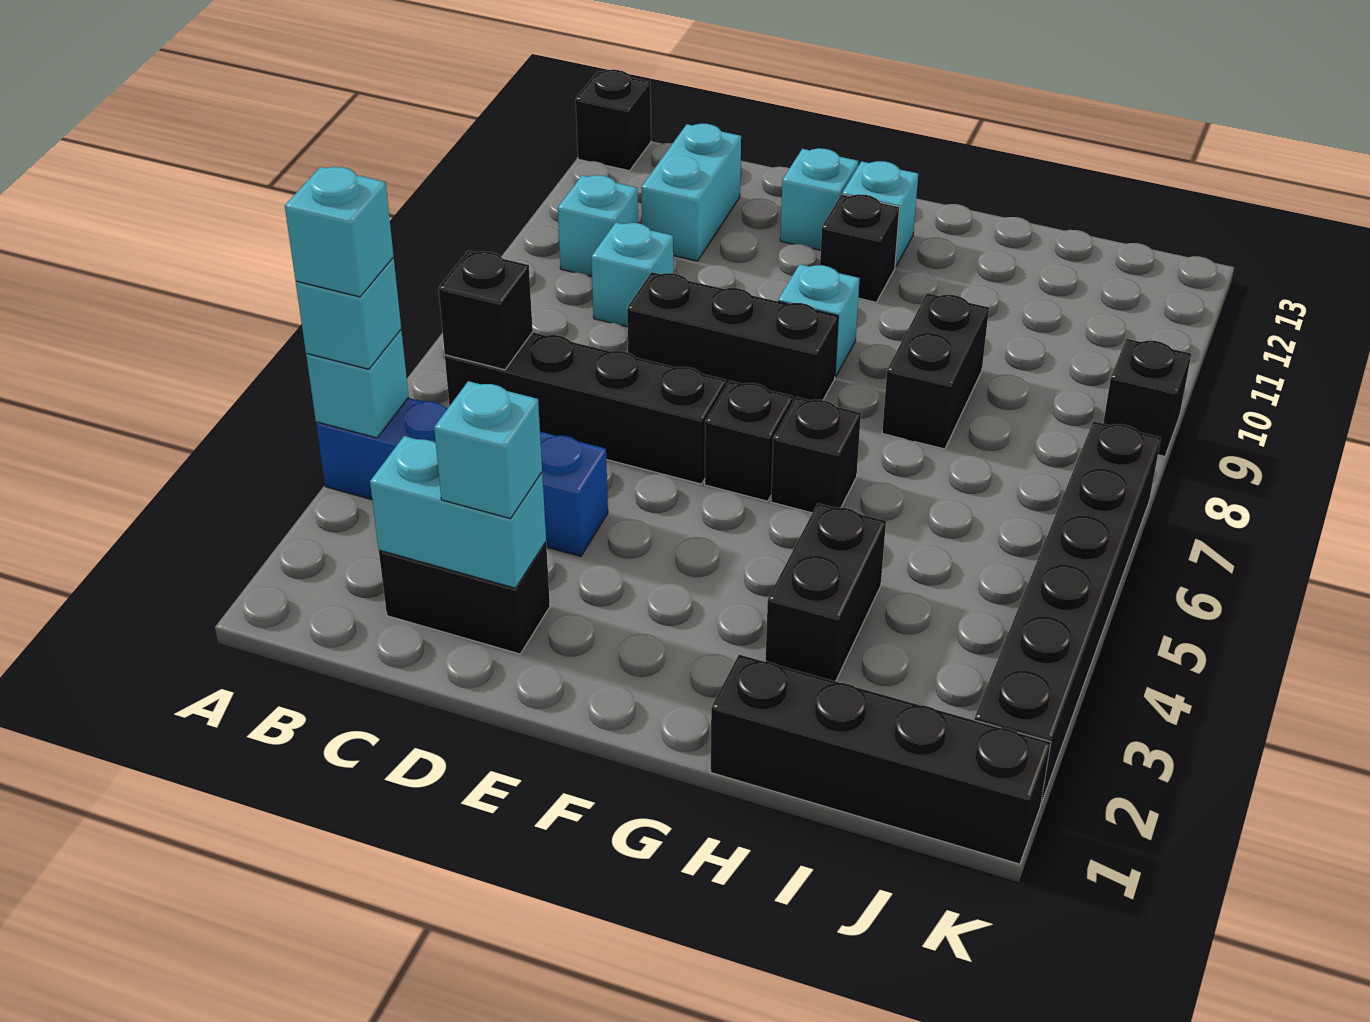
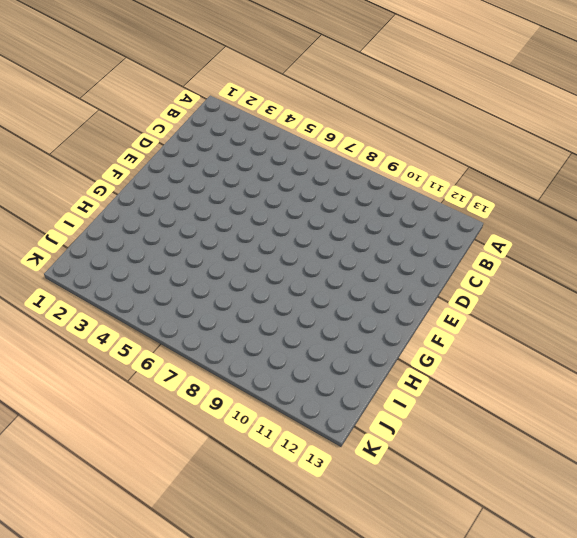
none -> blue 1x4 brick [316,398,608,556]
none -> black 1x1 brick [576,70,651,171]
none -> black 1x4 brick [445,332,726,484]

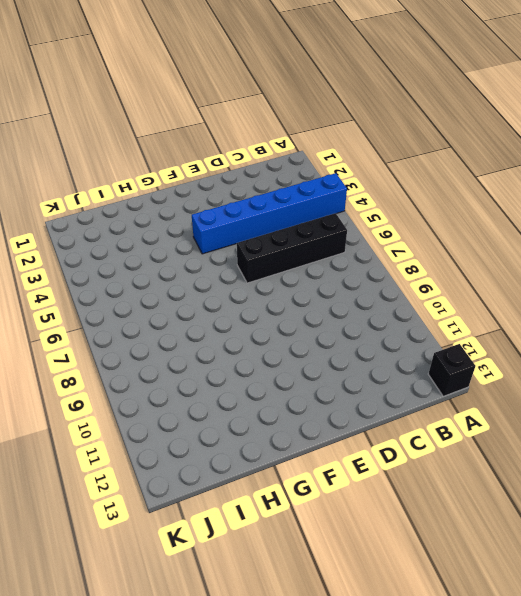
blue 1x6 brick [192,173,347,254] -> blue 1x4 brick [316,398,608,556]
none -> cyan 1x1 brick [558,175,638,277]
none -> black 1x2 brick [379,542,550,654]
none -> cyan 1x1 brick [591,223,673,327]

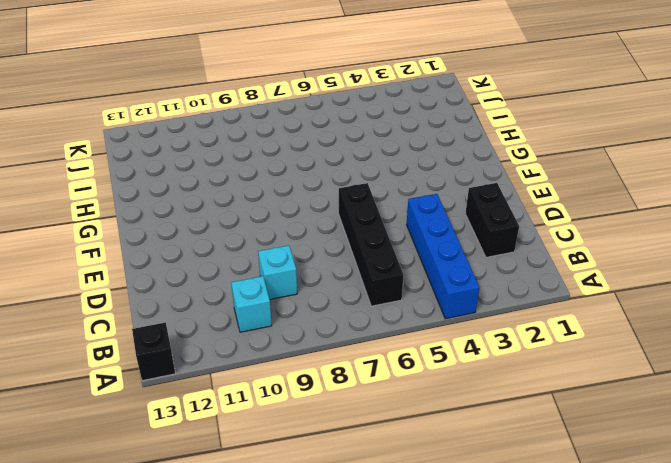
none -> cyan 1x2 brick [641,124,741,261]
none -> black 1x3 brick [627,272,838,402]
none -> cyan 1x1 brick [780,148,858,250]

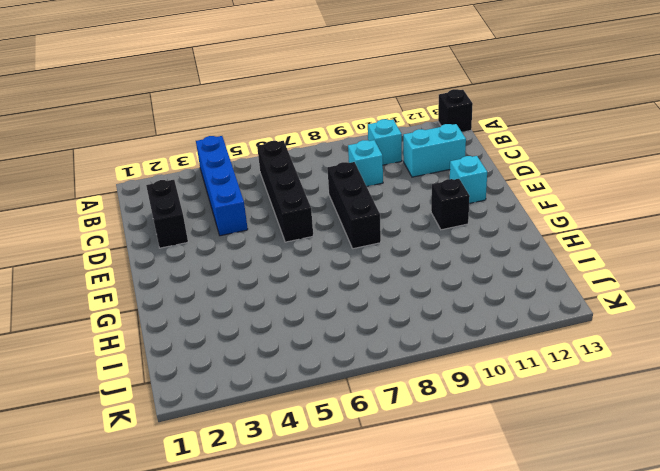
none -> black 1x1 brick [705,381,793,501]
none -> cyan 1x1 brick [778,264,860,377]
none -> cyan 1x1 brick [842,161,918,267]

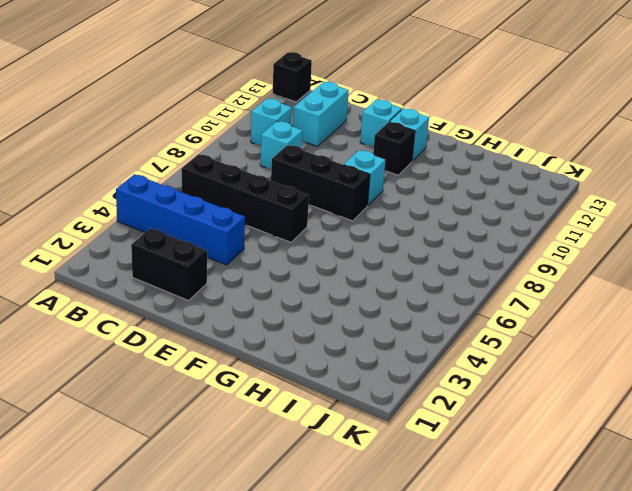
none -> black 1x1 brick [705,381,793,501]
none -> black 1x1 brick [771,397,861,513]
none -> black 1x4 brick [711,655,1051,864]

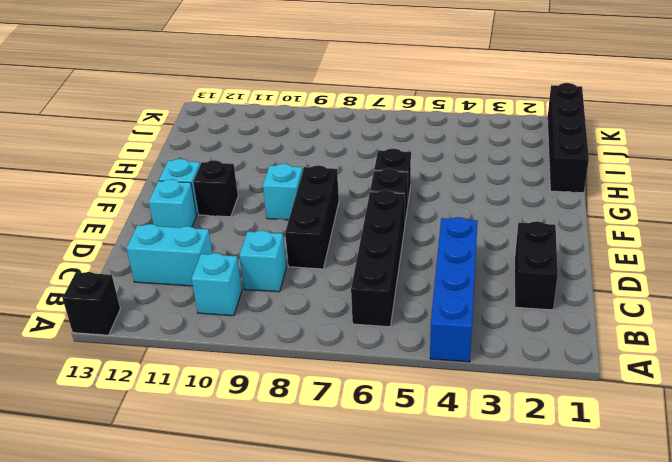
none -> black 1x2 brick [766,503,886,681]
none -> black 1x2 brick [882,293,989,449]
none -> black 1x6 brick [974,421,1161,803]

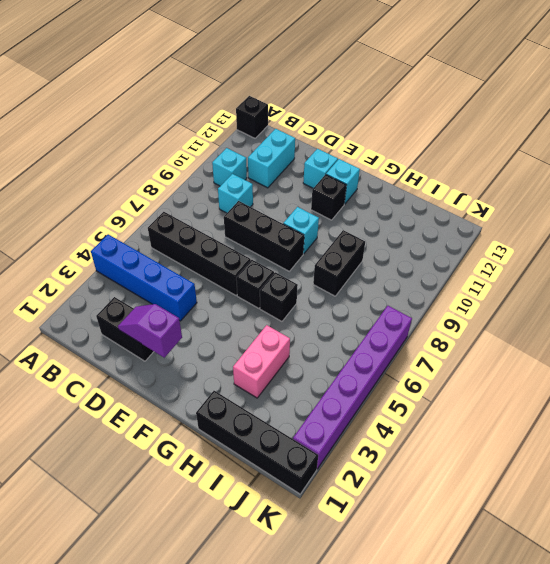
purple 1x2 slope [118,304,182,358] -> cyan 1x2 brick [370,436,546,588]
pink 1x2 brick [233,325,290,398] -> black 1x2 brick [766,503,886,681]
purple 1x6 brick [293,306,412,469] -> black 1x6 brick [974,421,1161,803]
none -> black 1x1 brick [1103,339,1191,456]
none -> cyan 1x1 brick [306,330,409,438]
none -> black 1x1 brick [439,251,533,370]

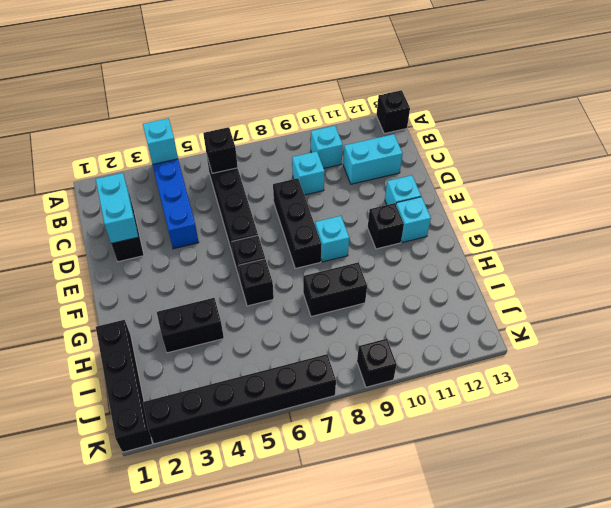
none -> cyan 1x1 brick [296,258,401,369]
none -> cyan 1x1 brick [434,381,542,519]
none -> cyan 1x1 brick [285,167,394,297]

